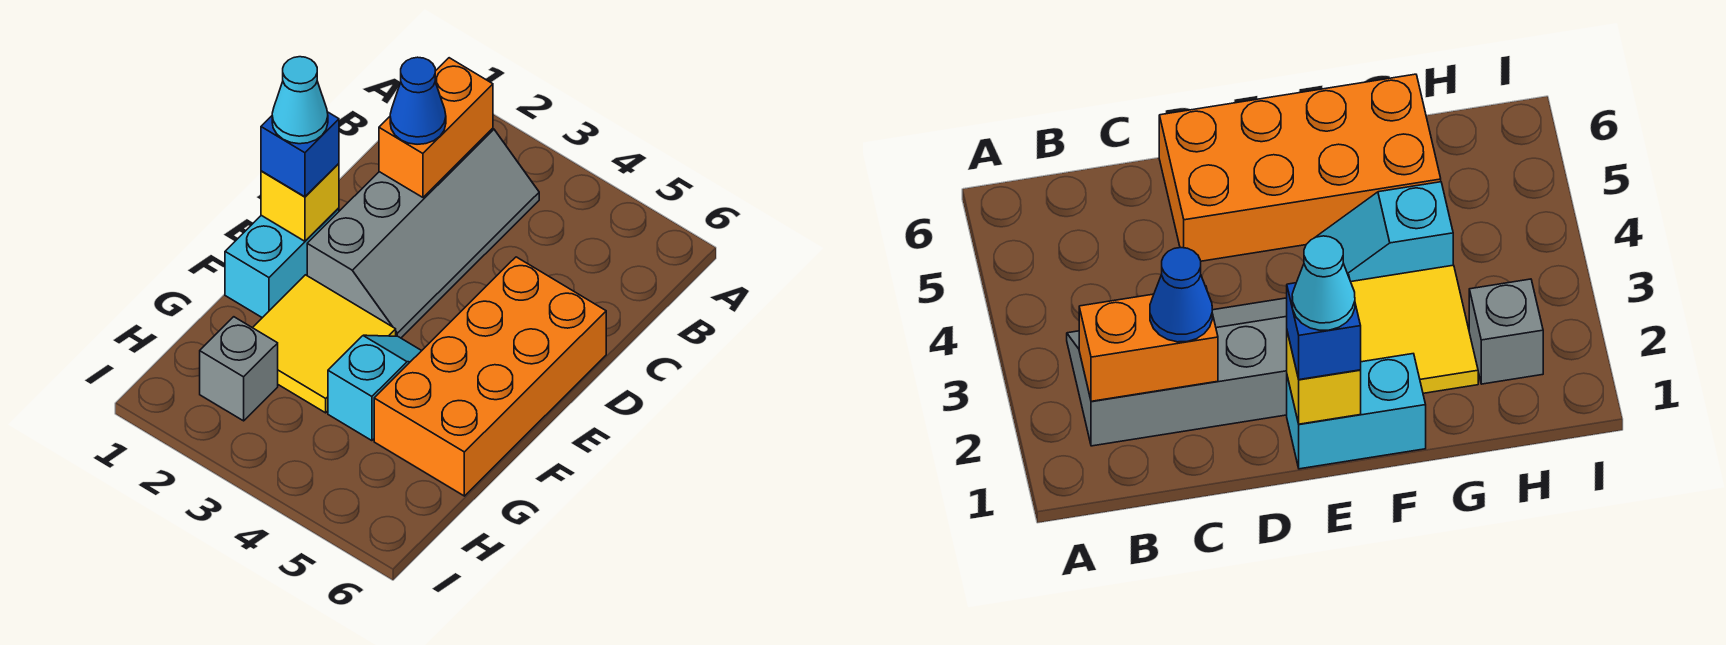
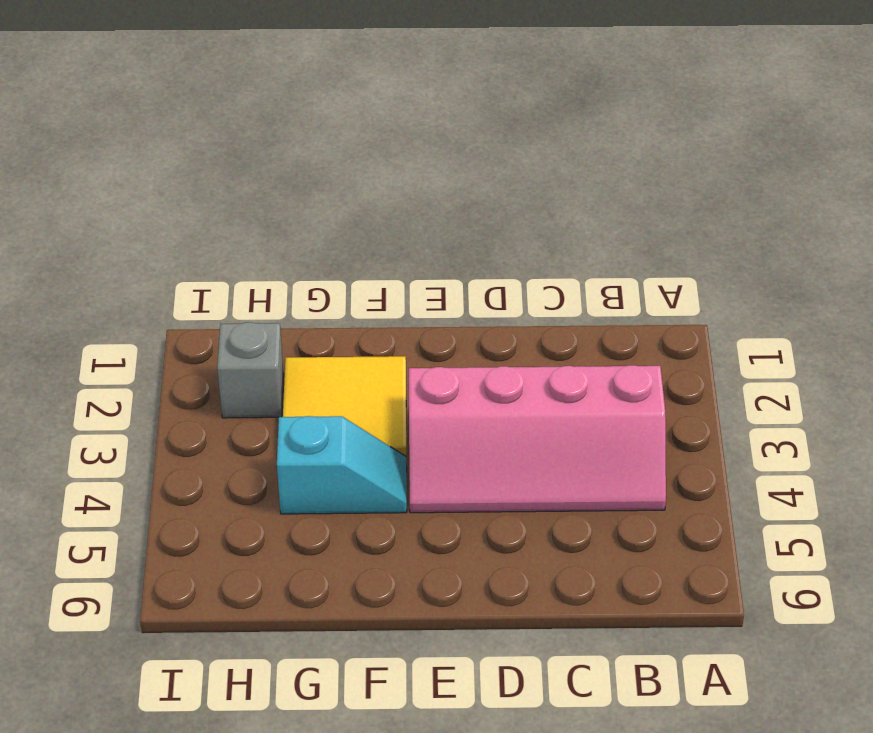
pink 2x4 slope [409,365,666,513] -> grey 2x4 slope [307,128,539,338]
none -> orange 2x4 brick [374,257,606,496]
none -> cyan 1x2 brick [225,208,339,318]

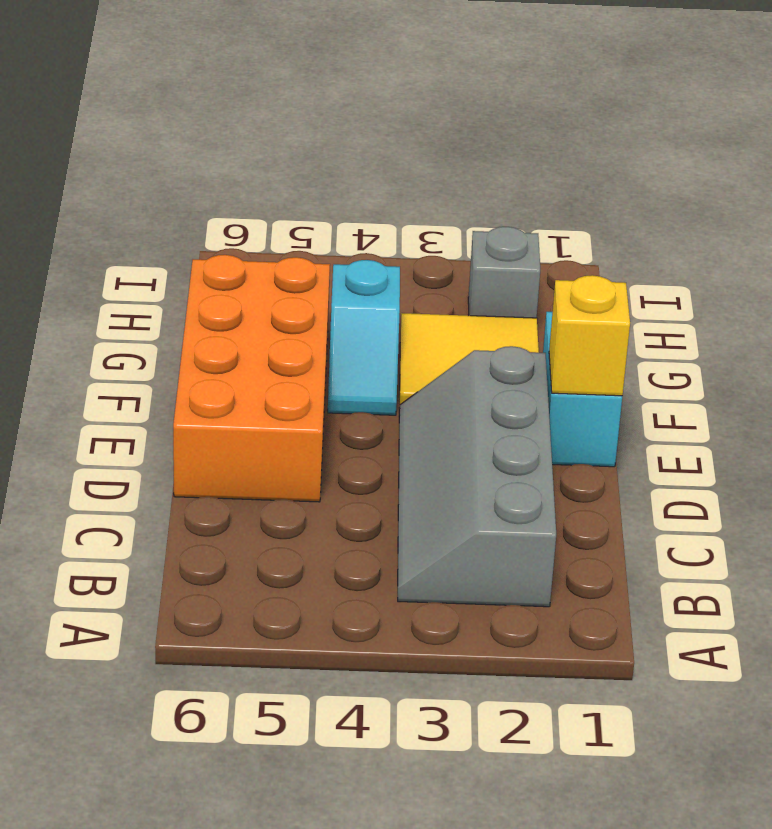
none -> orange 1x2 brick [379,58,493,197]
none -> blue 1x1 cone [390,57,446,144]

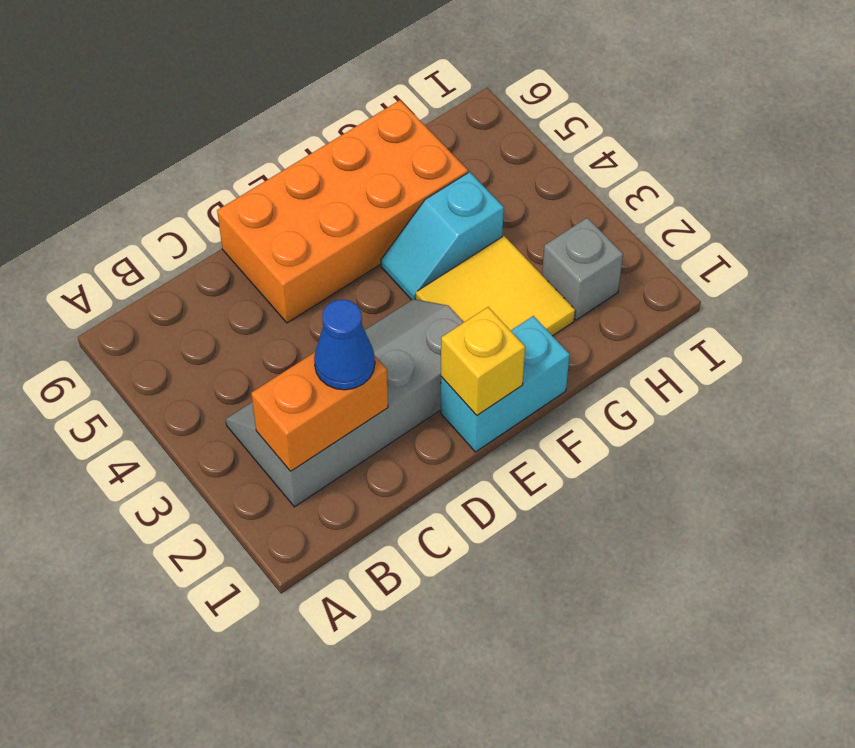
none -> blue 1x1 brick [261,112,339,197]
none -> cyan 1x1 cone [272,57,328,144]

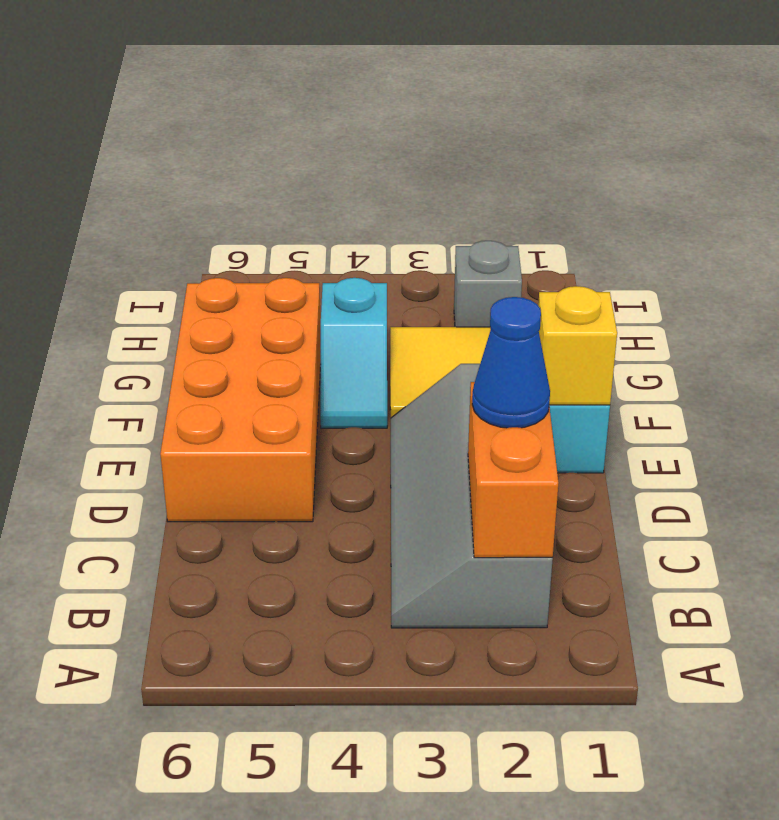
none -> blue 1x1 brick [261,112,339,197]
none -> cyan 1x1 cone [272,57,328,144]

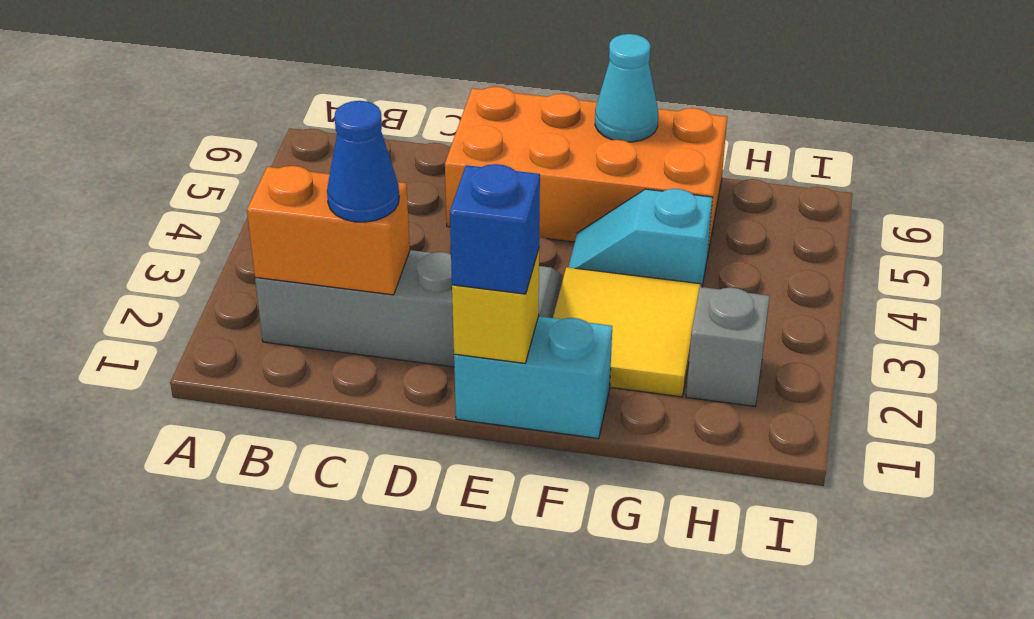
cyan 1x1 cone [595,34,658,142] -> cyan 1x1 cone moved to [272,57,328,144]

